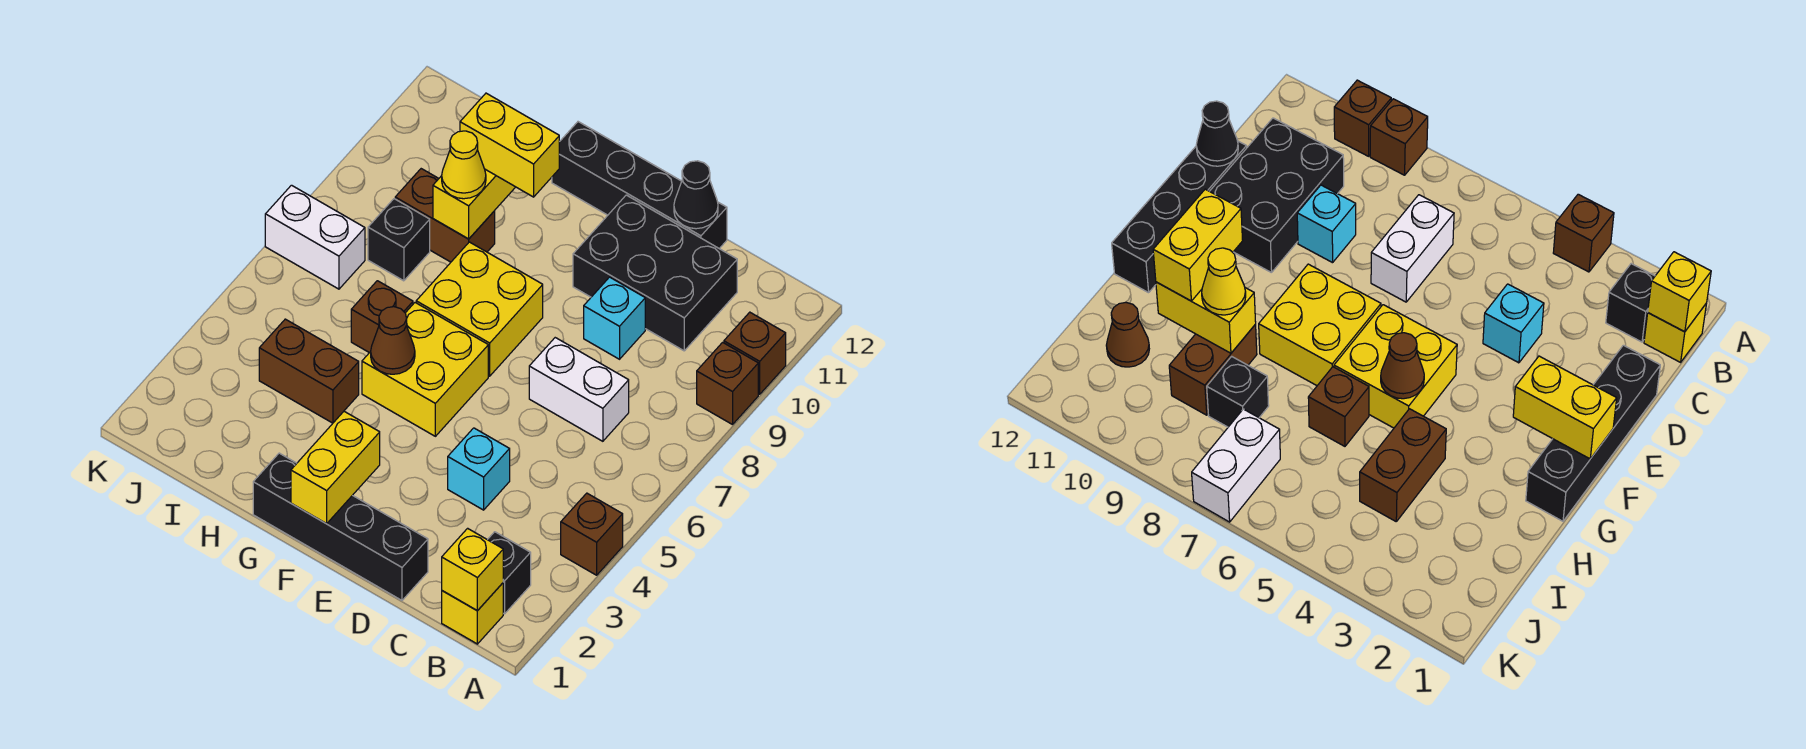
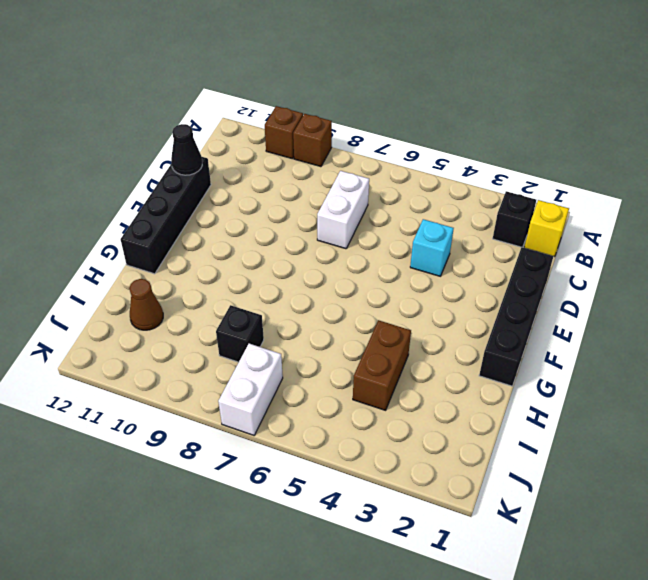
none -> brown 1x1 brick [561,493,623,575]
none -> black 2x3 brick [573,195,737,351]
none -> cyan 1x1 brick [584,277,645,359]

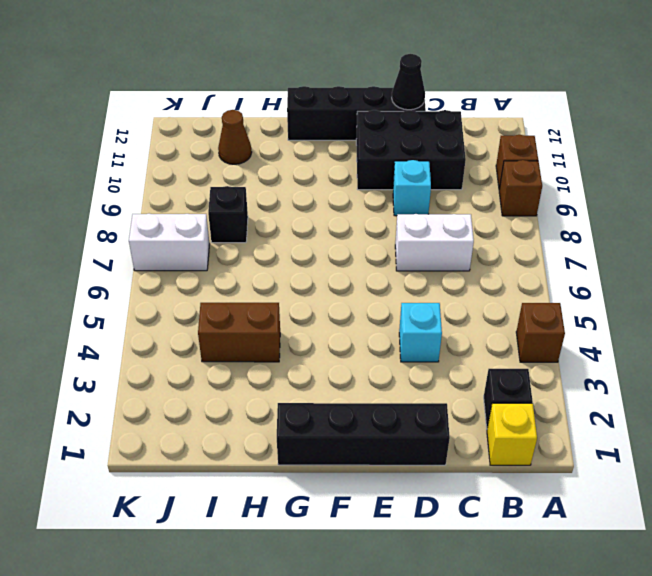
none -> yellow 2x2 brick [362,303,488,436]
none -> yellow 2x2 brick [416,242,543,376]
none -> brown 1x1 brick [351,281,413,353]

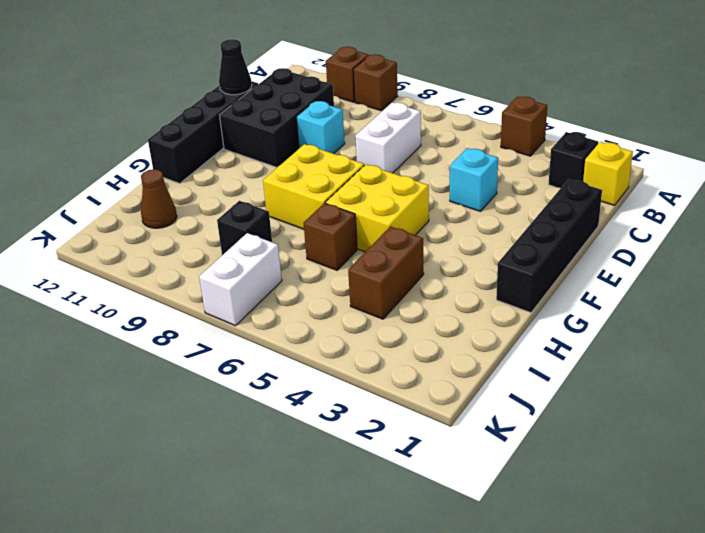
none -> brown 1x2 brick [395,169,495,262]
none -> yellow 1x1 brick [442,528,503,611]
none -> yellow 1x2 brick [291,411,380,524]

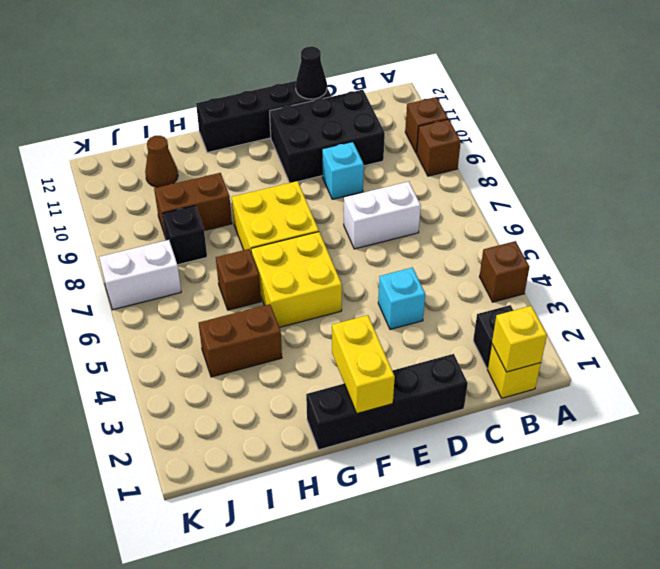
none -> brown 1x1 cone [371,307,415,374]
none -> yellow 1x2 brick [433,169,515,239]
none -> yellow 1x2 brick [460,93,559,197]

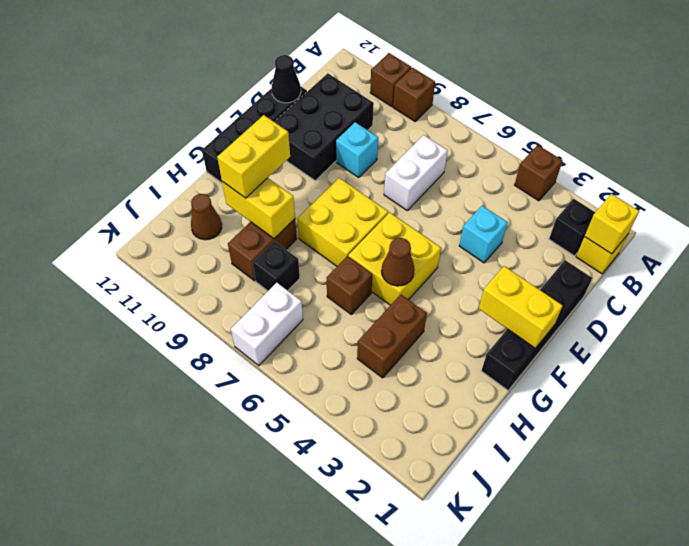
none -> yellow 1x1 cone [442,131,486,199]

